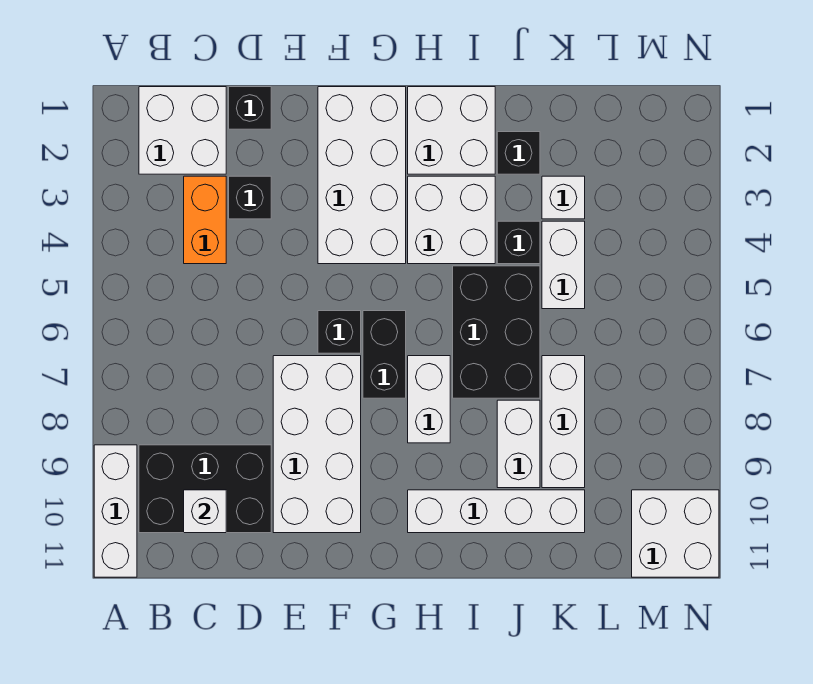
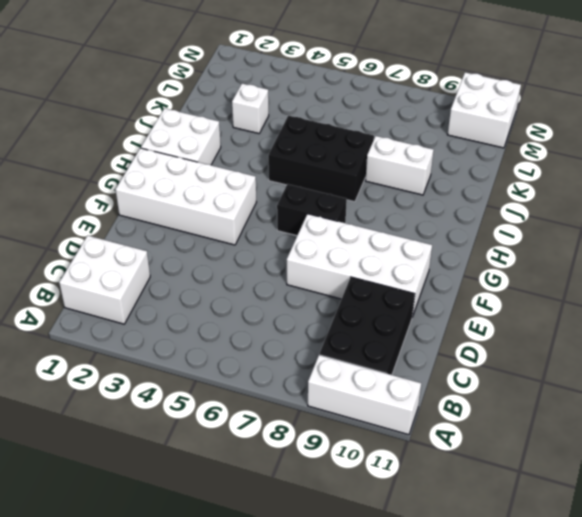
none -> orange 1x2 brick [184,176,226,264]
none -> black 1x1 brick [229,87,271,129]
none -> black 1x1 brick [229,176,271,219]

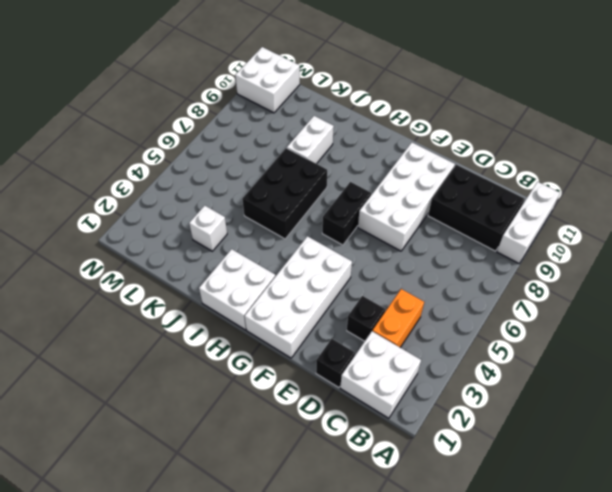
none -> black 1x1 brick [318,311,361,353]
none -> white 2x2 brick [408,176,495,264]
none -> white 1x2 brick [408,356,450,443]

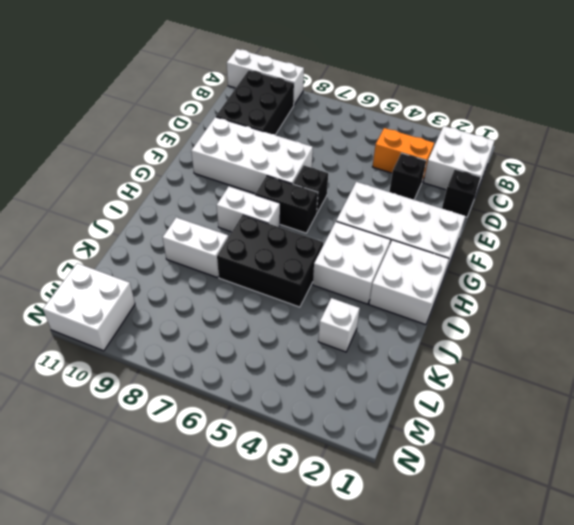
none -> white 1x4 brick [408,490,585,533]
none -> black 1x1 brick [497,132,540,174]
none -> black 1x1 brick [497,221,540,264]

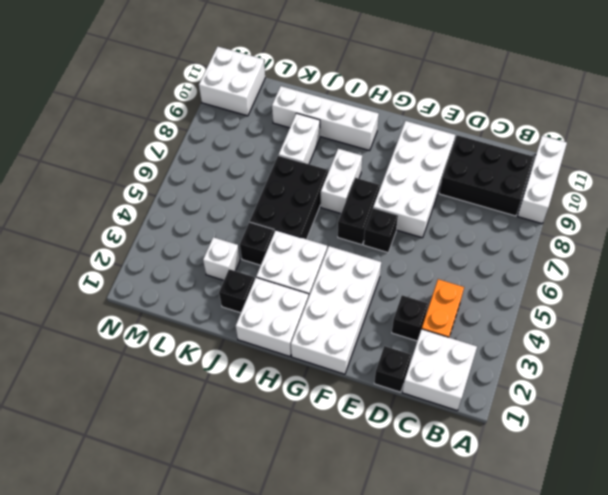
none -> white 1x2 brick [542,221,585,309]
none -> white 1x3 brick [542,356,585,488]
none -> white 1x1 brick [184,490,226,533]

